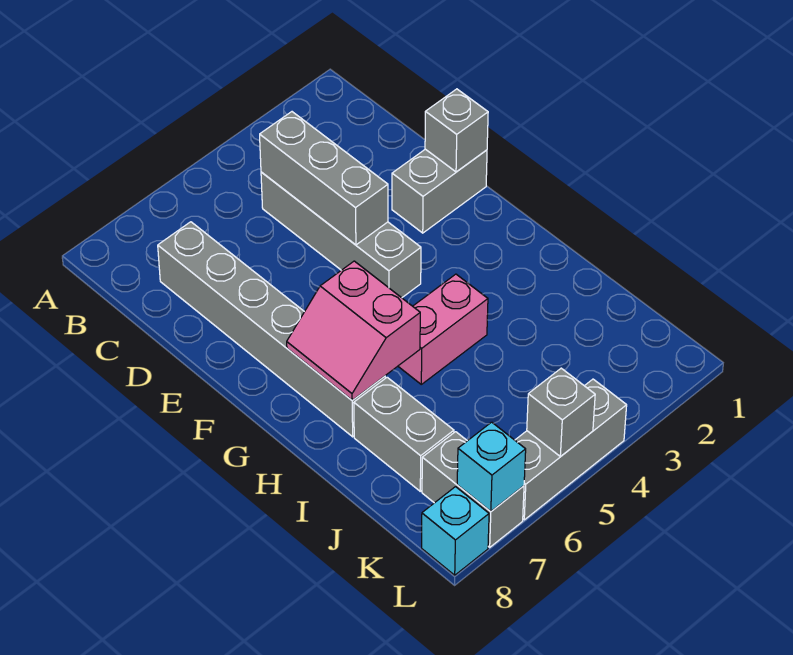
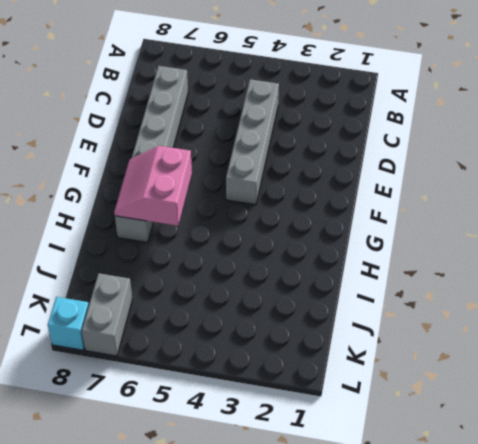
none -> grey 1x2 brick [392,149,487,233]
none -> pink 1x2 brick [398,274,488,384]
none -> grey 1x2 brick [354,377,454,491]

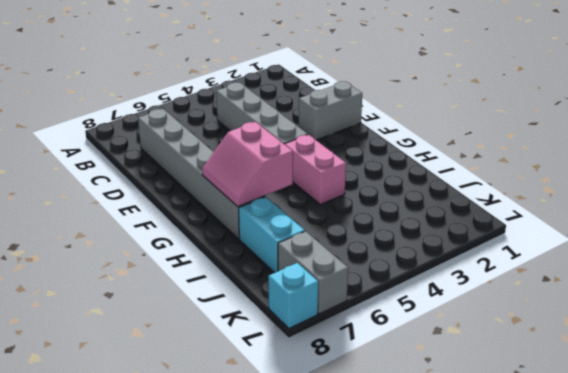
pink 1x2 brick [285,135,346,204] -> pink 1x2 brick turned to [398,274,488,384]
cyan 1x2 brick [239,197,305,273] -> grey 1x2 brick [354,377,454,491]
none -> grey 1x3 brick [515,379,627,520]
none -> grey 1x3 brick [260,112,388,245]
none -> grey 1x1 brick [425,89,488,172]

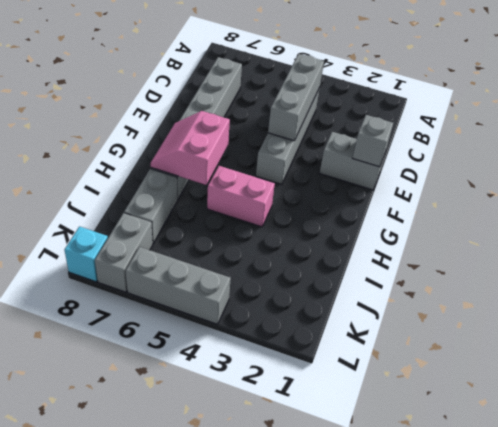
none -> grey 1x1 brick [527,368,595,457]
none -> cyan 1x1 brick [457,422,526,512]

